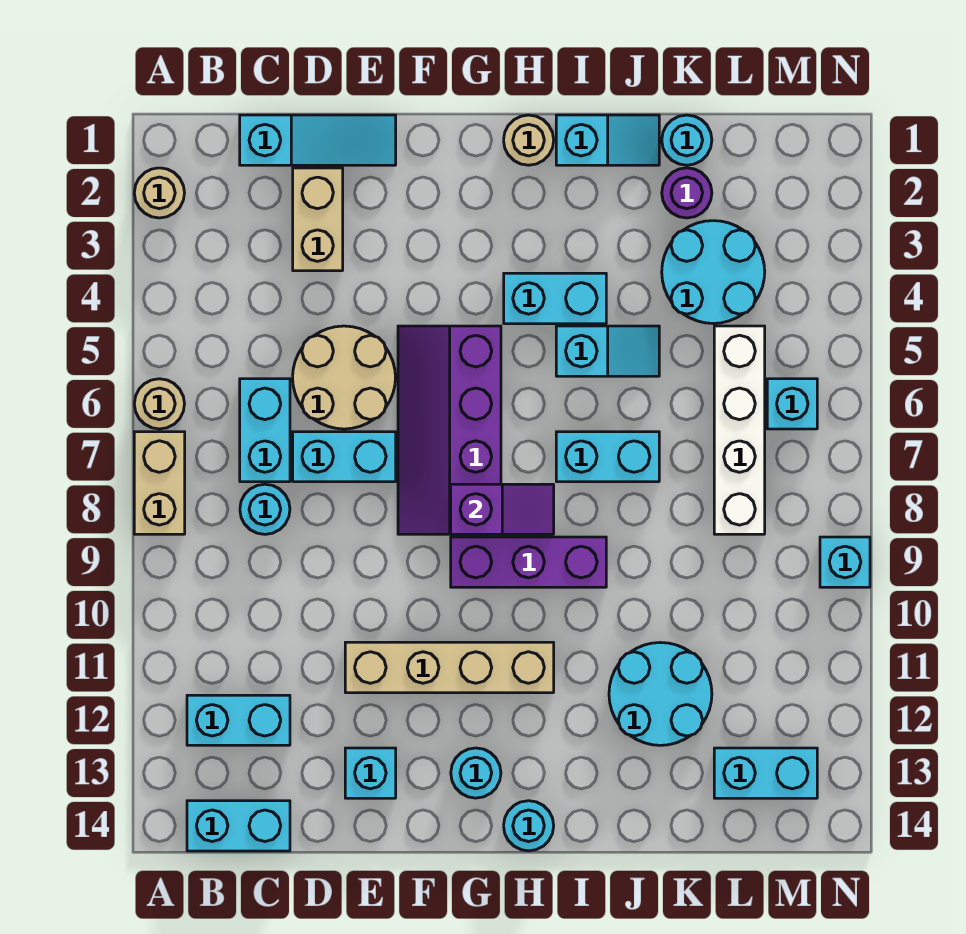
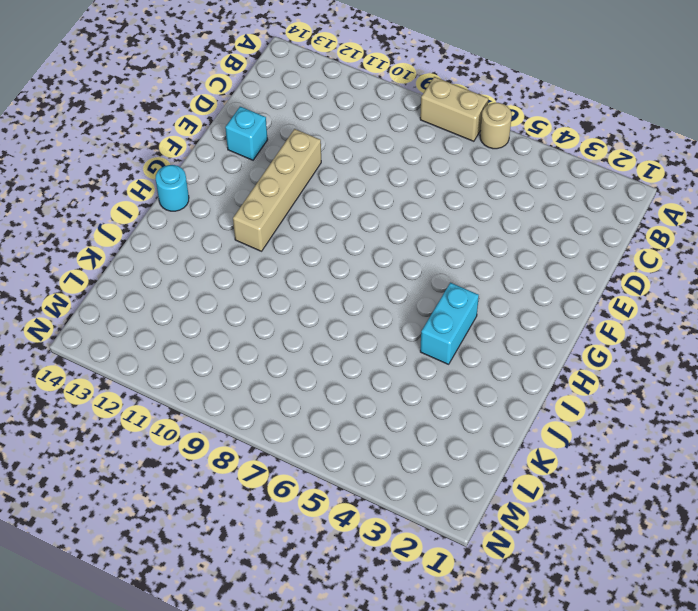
none -> tan 1x1 round brick [134,168,184,218]
none -> cyan 1x2 brick [187,695,290,745]
none -> cyan 1x2 brick [187,801,290,851]
none -> cyan 1x3 slope [240,115,396,165]

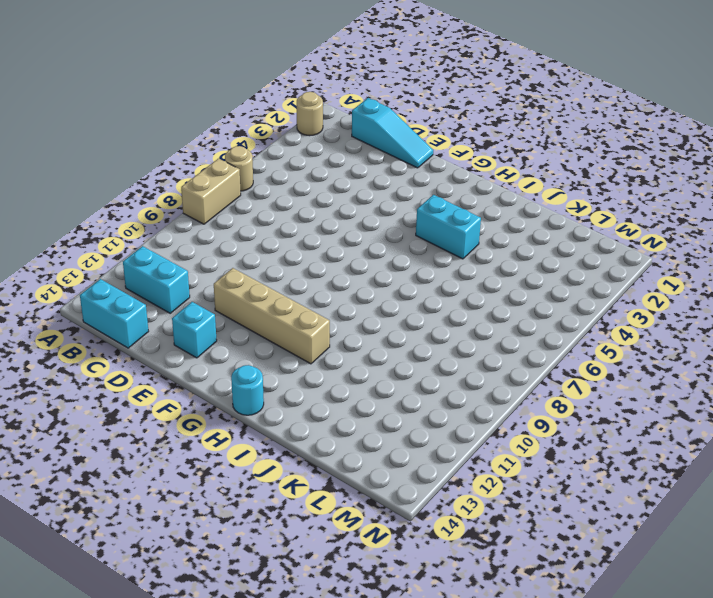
none -> cyan 1x2 brick [240,379,290,482]
none -> cyan 1x1 round brick [240,484,290,534]
none -> tan 1x2 brick [293,168,343,271]
none -> tan 2x2 round brick [293,326,395,429]

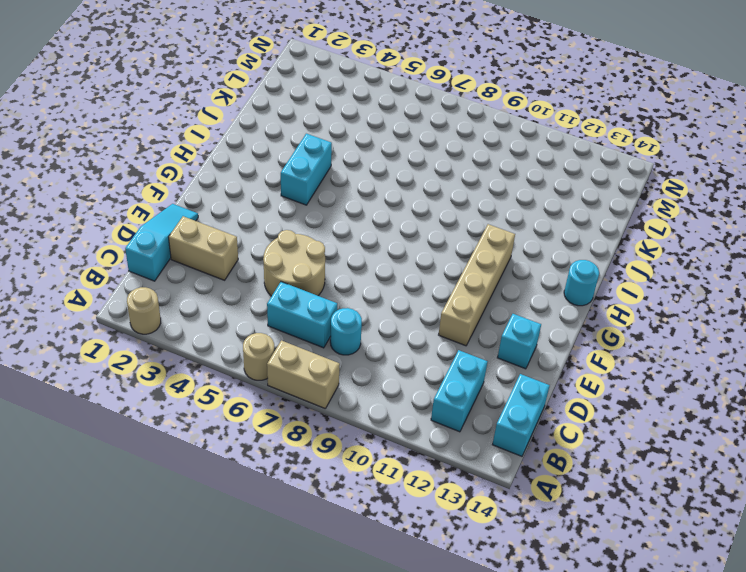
none -> cyan 1x2 brick [293,432,396,482]
none -> purple 2x4 slope [398,326,501,534]
none -> purple 1x3 brick [451,537,606,587]
none -> cyan 1x1 round brick [451,748,501,798]

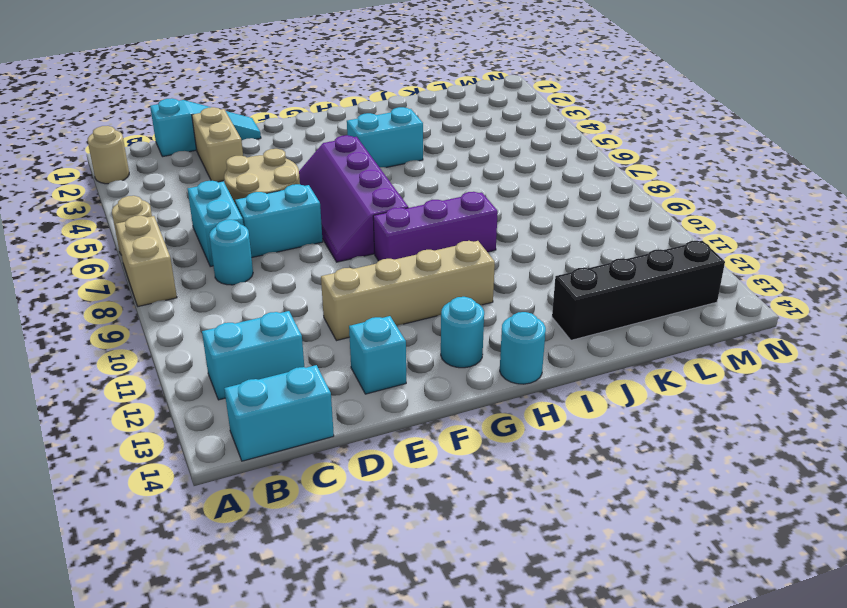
black 1x4 brick [552,241,725,340] -> cyan 1x2 brick [714,748,817,798]
none -> tan 1x1 round brick [504,115,554,165]
none -> cyan 1x2 slope [556,115,659,165]
none -> cyan 1x2 slope [556,326,659,376]
none -> cyan 1x2 brick [556,432,659,482]

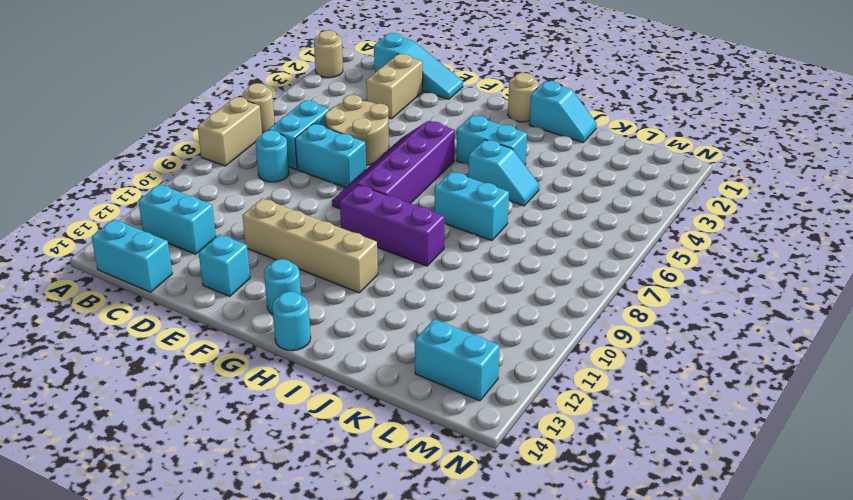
none -> cyan 2x2 round brick [609,643,712,745]
none -> cyan 1x1 round brick [662,115,712,165]
none -> purple 1x1 round brick [662,168,712,218]
none -> cyan 2x2 round brick [662,221,765,324]

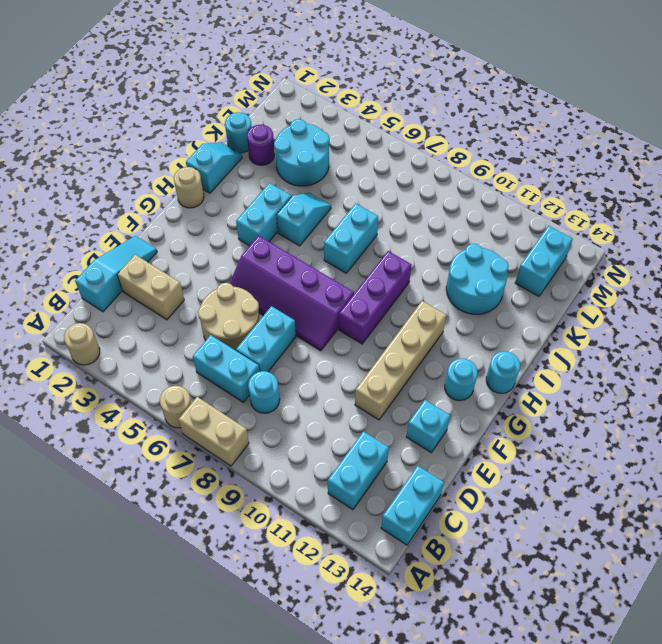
none -> white 1x4 brick [714,326,765,534]
none -> cyan 1x1 brick [767,379,817,429]
none -> cyan 1x1 brick [820,537,870,587]
none -> purple 1x2 slope [451,484,554,534]

